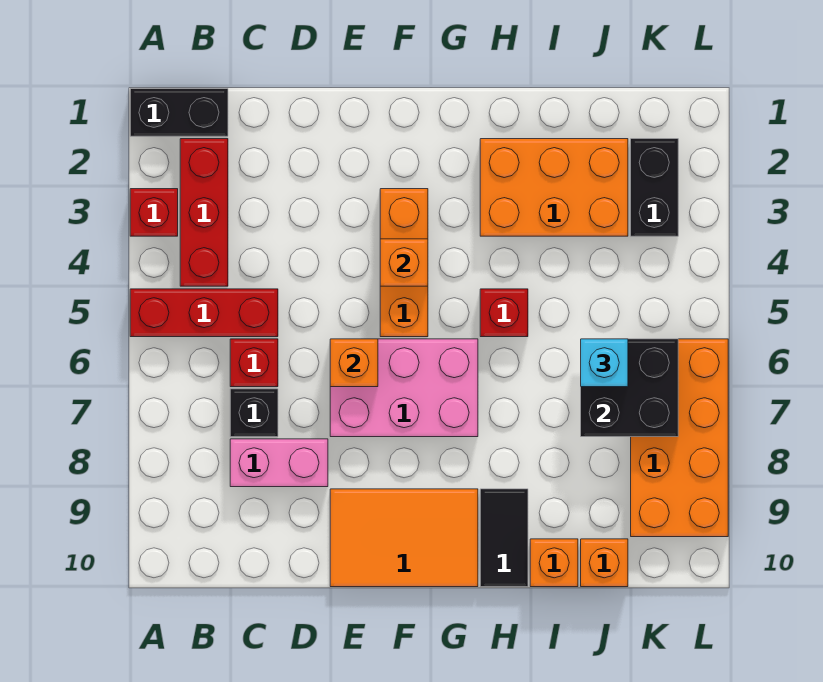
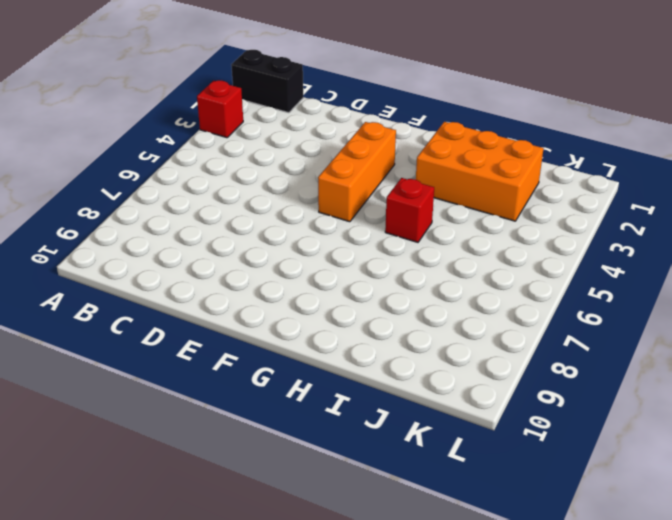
none -> red 1x3 brick [130,289,278,337]
none -> red 1x3 brick [180,139,228,286]
none -> red 1x1 brick [230,339,278,387]

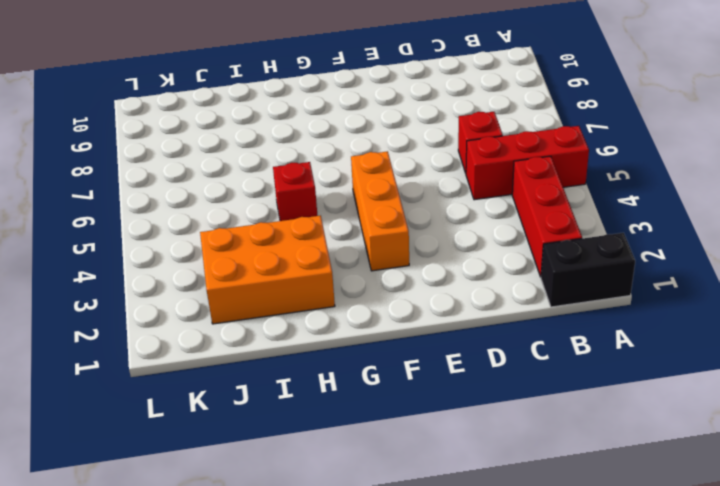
none -> red 1x1 brick [130,189,178,236]
none -> black 1x1 brick [230,389,278,437]
none -> pink 1x2 brick [230,439,328,487]

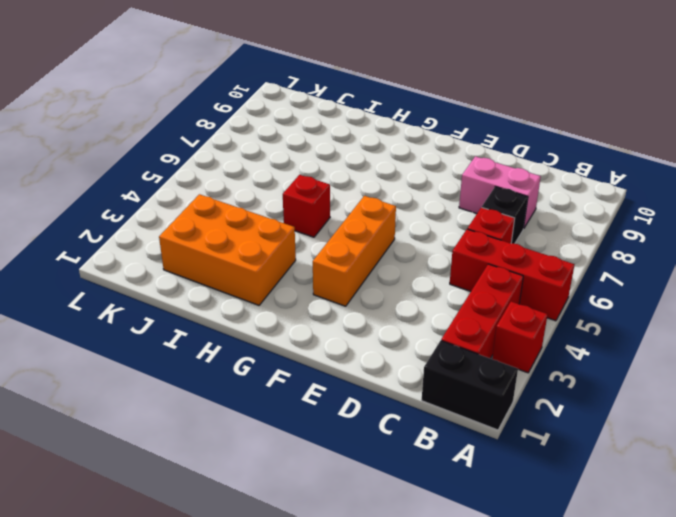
none -> pink 2x3 brick [330,339,478,437]
none -> orange 2x3 tile [330,489,478,587]
none -> black 1x2 tile [480,489,528,587]

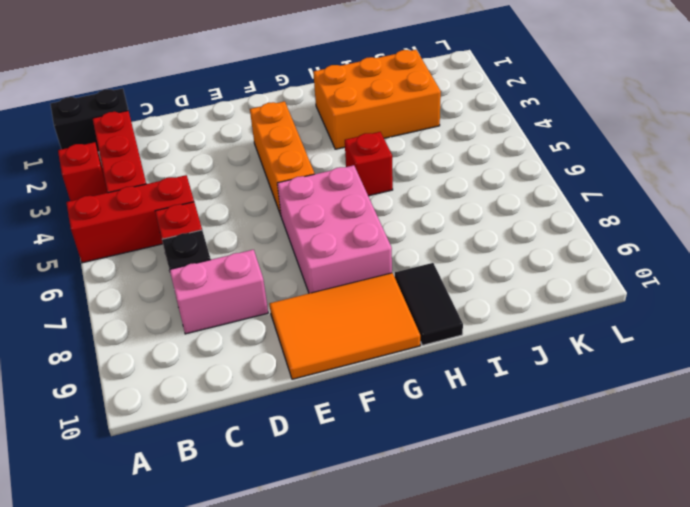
pink 2x3 brick [277,165,392,293] -> pink 2x3 brick turned to [330,339,478,437]
none -> orange 1x1 brick [530,539,578,587]
none -> orange 1x1 brick [581,539,628,587]
none -> black 1x2 brick [631,139,678,236]

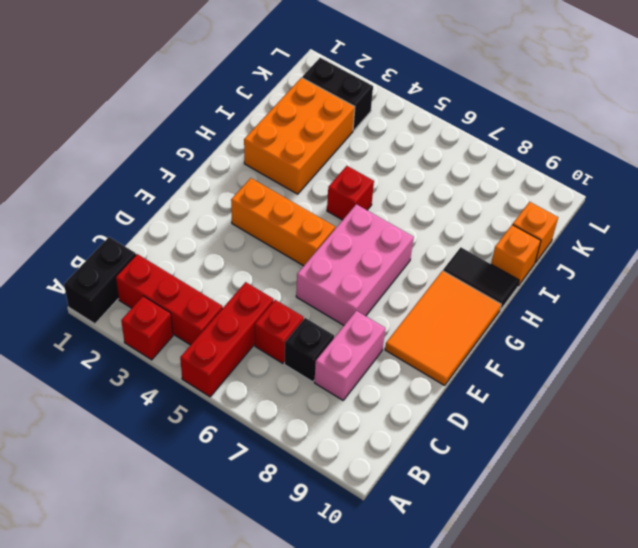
none -> orange 2x4 brick [631,339,728,537]
none -> orange 1x1 brick [330,339,378,387]
none -> orange 1x1 brick [380,239,428,286]

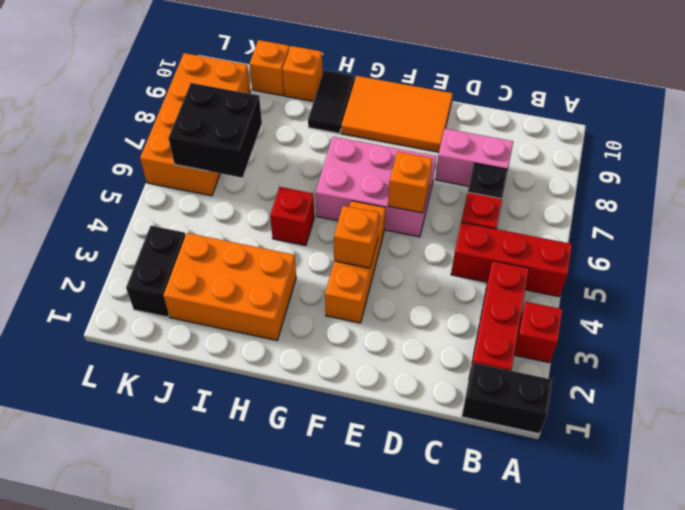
none -> cyan 1x1 brick [581,339,628,387]

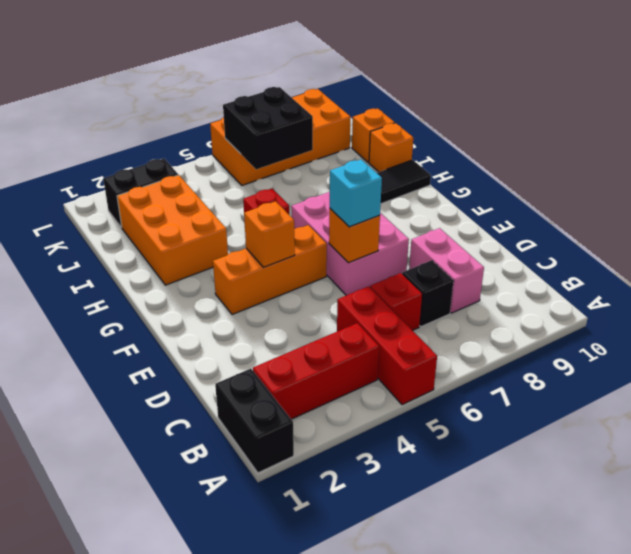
cyan 1x1 brick [330,160,382,227] -> cyan 1x1 brick moved to [581,339,628,387]
none -> red 1x1 brick [130,189,178,236]
none -> orange 2x3 tile [330,489,478,587]

